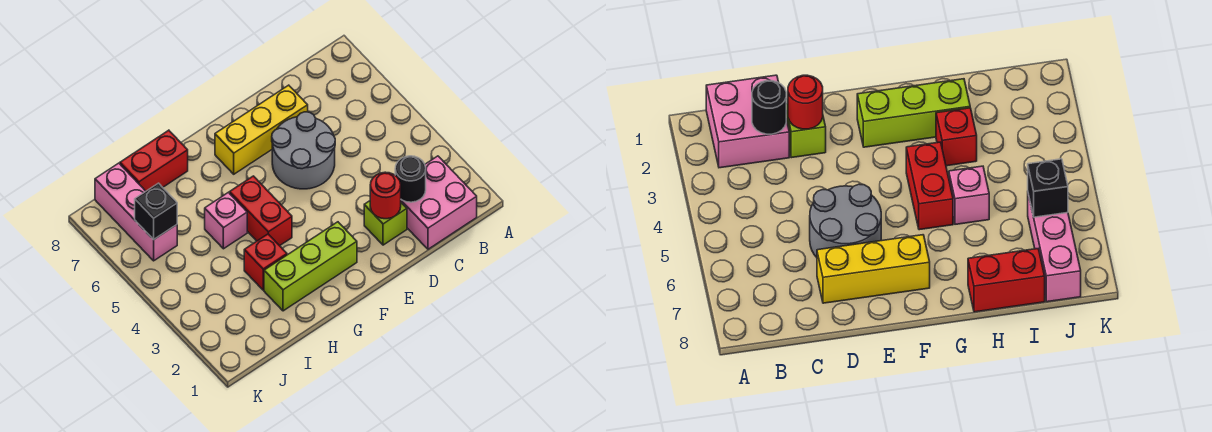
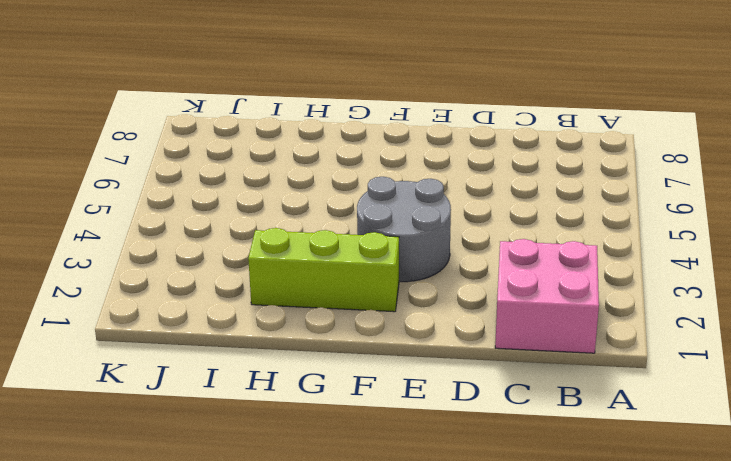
grey 2x2 round brick [357,177,451,282] -> grey 2x2 round brick moved to [272,112,335,189]
none -> lime 1x1 brick [364,201,407,245]
none -> yellow 1x3 brick [215,85,308,174]
none -> red 1x2 brick [230,176,292,246]

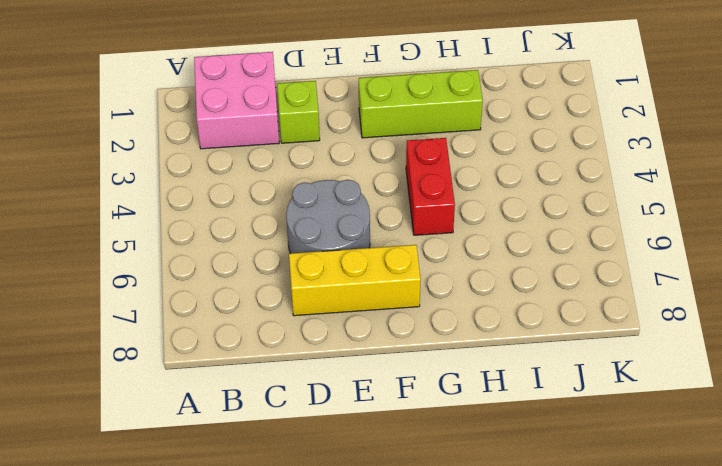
none -> red 1x1 brick [244,234,287,290]
none -> pink 1x1 brick [205,192,247,249]
none -> red 1x2 brick [120,130,188,191]

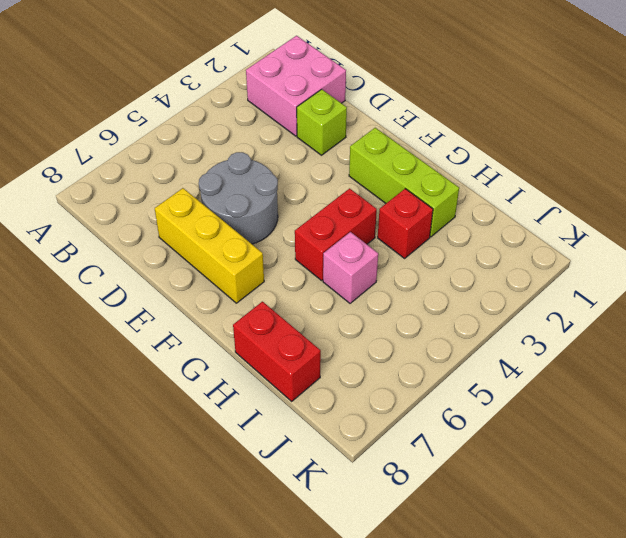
none -> pink 1x3 brick [95,163,177,261]
none -> black 1x1 round brick [395,156,426,202]
none -> red 1x1 round brick [370,172,401,219]

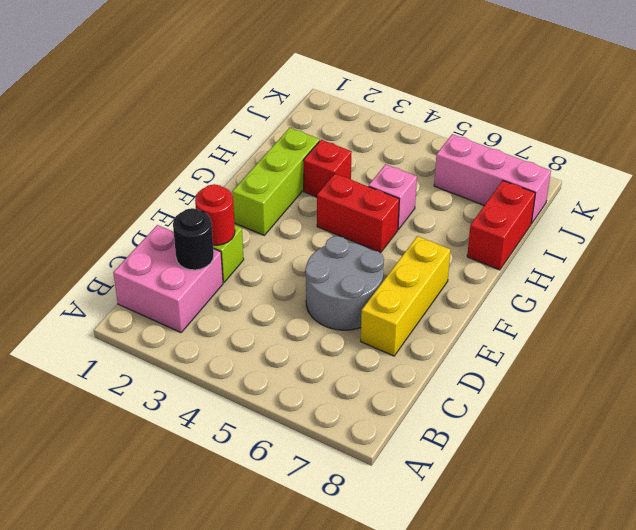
none -> black 1x1 brick [135,183,177,240]

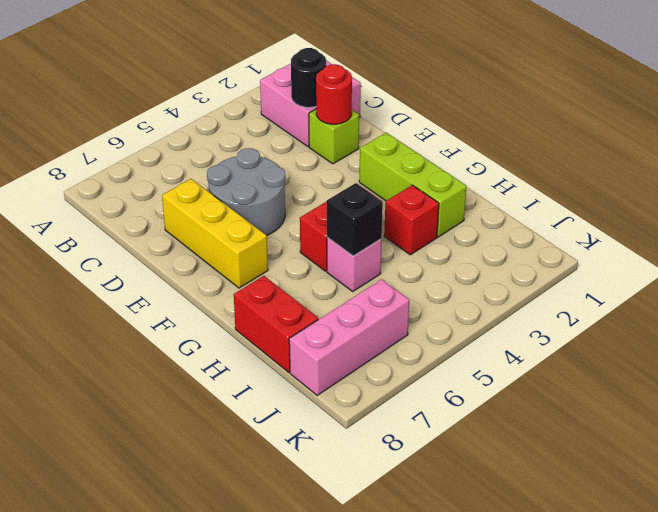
black 1x1 brick [327,183,383,256] -> black 1x1 brick moved to [135,183,177,240]

